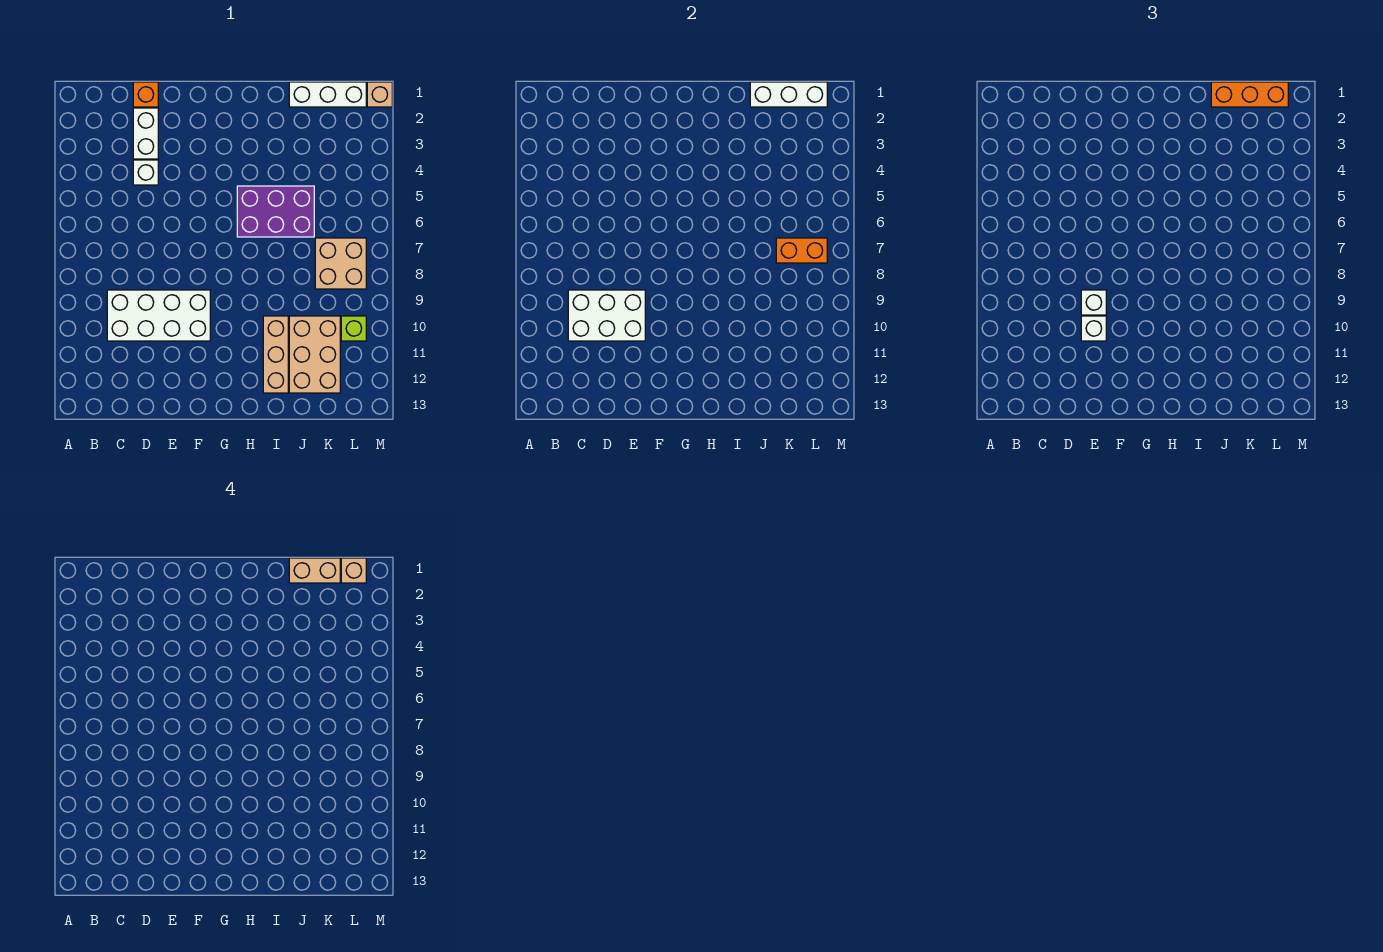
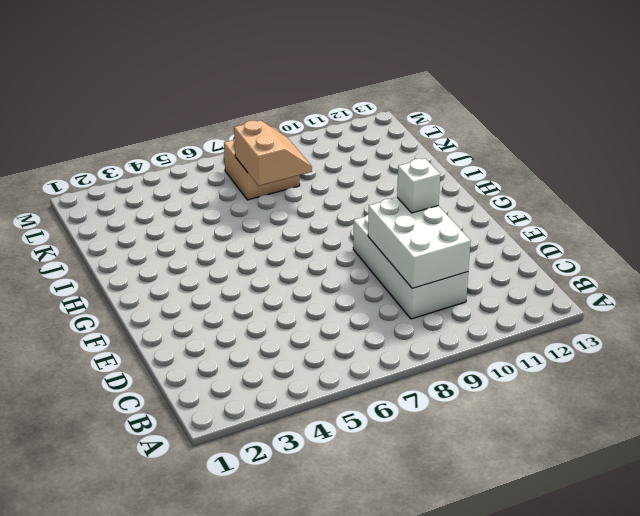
tan 2x2 slope [234,120,312,186] -> orange 1x2 brick [776,238,827,263]
none -> orange 1x1 brick [133,82,158,107]
none -> white 1x2 brick [133,108,158,159]
none -> white 1x1 brick [133,160,158,185]

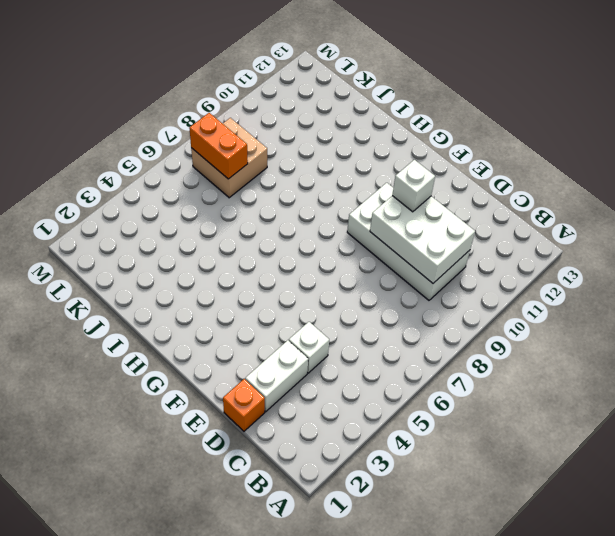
none -> purple 2x3 brick [237,186,314,237]
none -> tan 1x3 brick [263,316,288,393]
none -> white 1x3 brick [289,82,366,107]

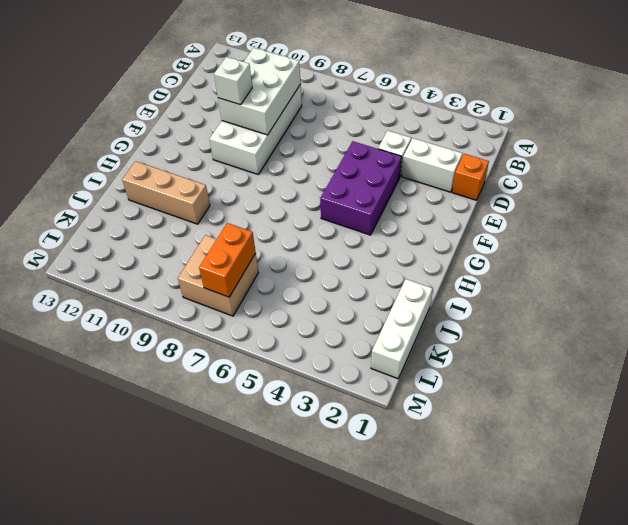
purple 2x3 brick [320,141,402,235] -> purple 2x3 brick moved to [237,186,314,237]
none -> tan 2x3 brick [289,316,340,393]
none -> lime 1x1 brick [341,316,366,341]
none -> tan 1x1 brick [367,82,392,107]

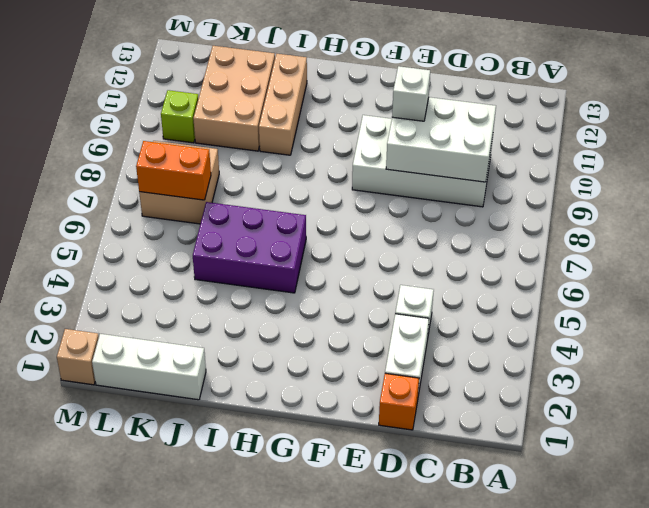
none -> white 1x3 brick [750,82,827,107]
none -> white 1x1 brick [1081,290,1106,315]
none -> orange 1x3 brick [1211,82,1288,107]

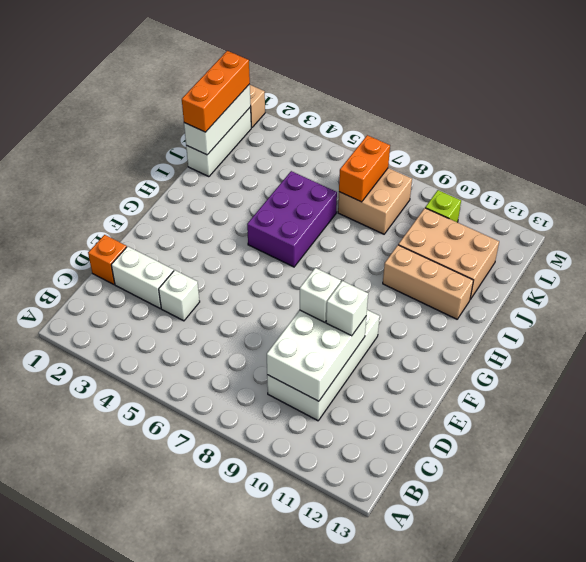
none -> tan 1x2 brick [289,558,340,583]
none -> tan 1x1 brick [341,558,366,583]

